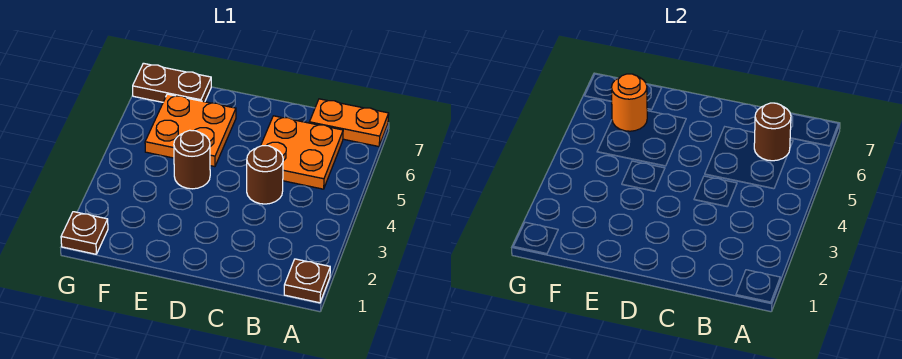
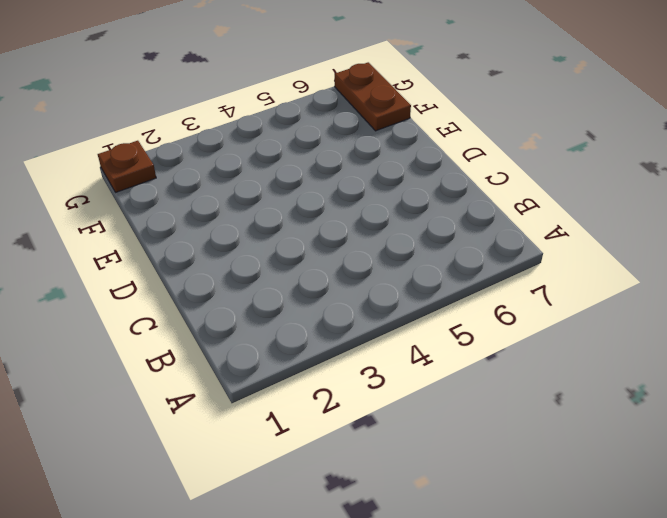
none -> brown 1x1 plate [284,259,330,303]
none -> orange 1x2 plate [309,99,389,147]

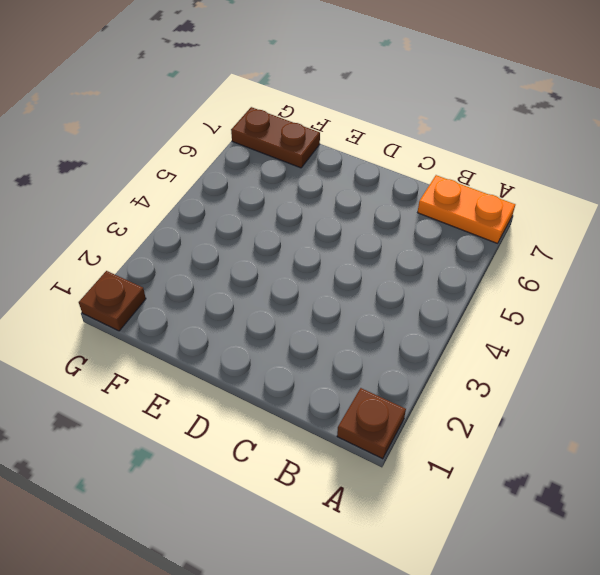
none -> orange 2x2 plate [261,116,343,189]
none -> brown 1x1 round brick [247,146,283,204]

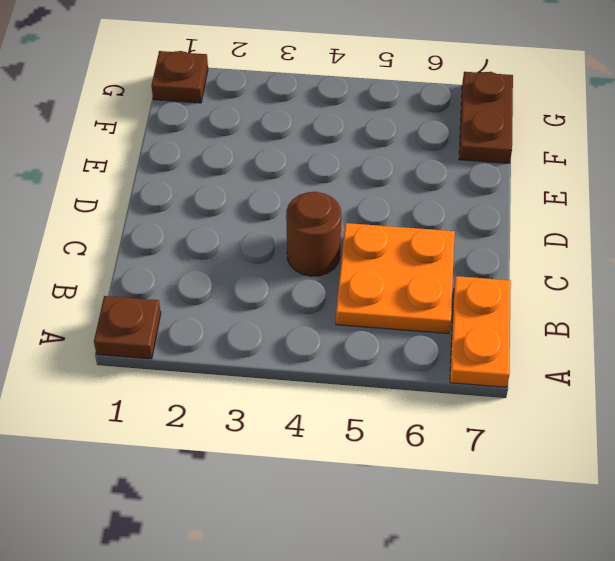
none -> brown 1x1 round brick [174,130,210,189]
none -> orange 2x2 plate [145,94,236,167]

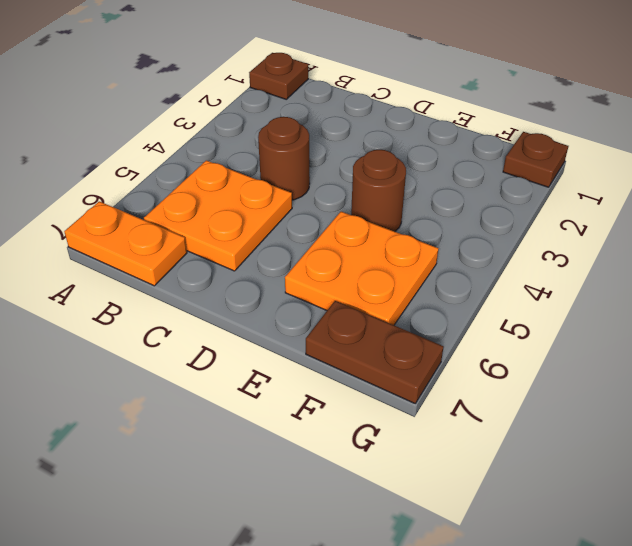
none -> brown 1x1 round brick [754,103,791,161]
none -> orange 1x1 round brick [611,74,647,131]

